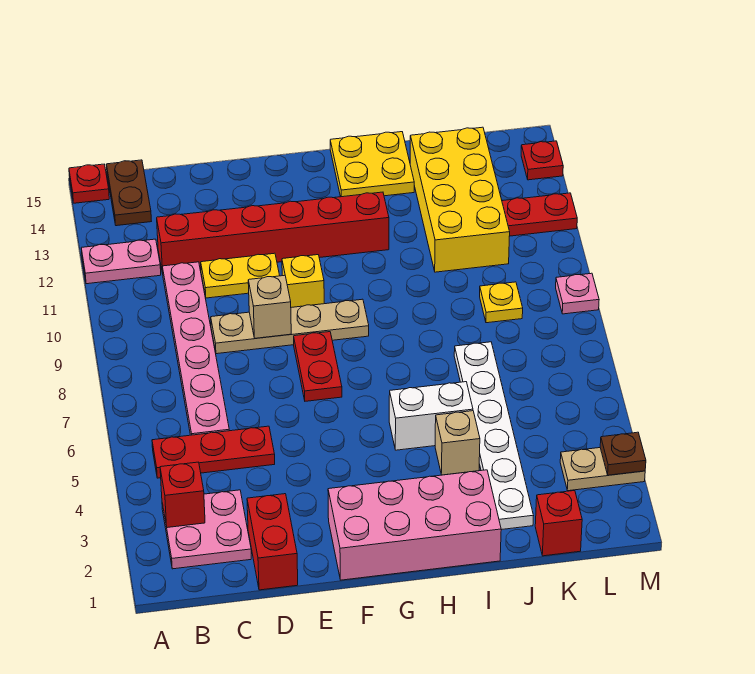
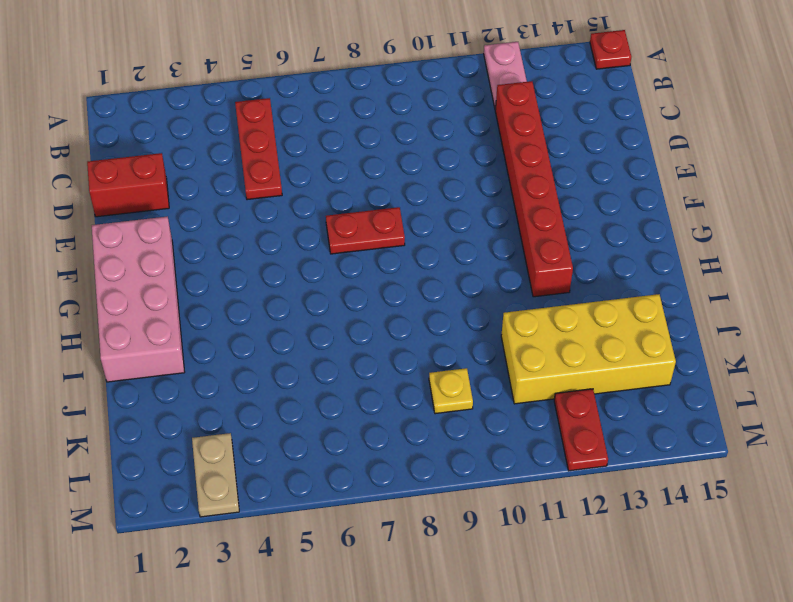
none -> pink 2x2 plate [162,490,251,569]
none -> brown 1x2 plate [106,160,151,226]
none -> pink 1x6 plate [162,262,229,435]

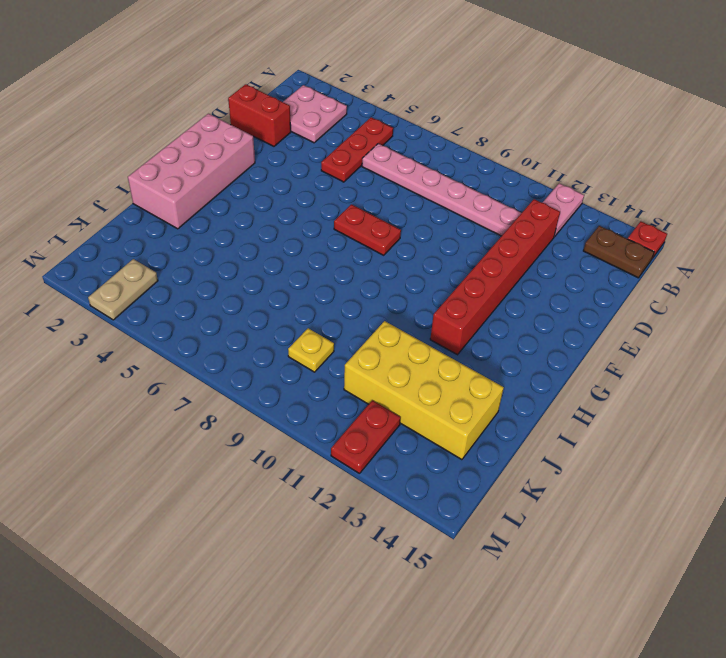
none -> tan 1x4 plate [211,299,369,354]
none -> yellow 1x2 plate [201,253,280,298]
none -> yellow 1x1 brick [282,255,324,307]

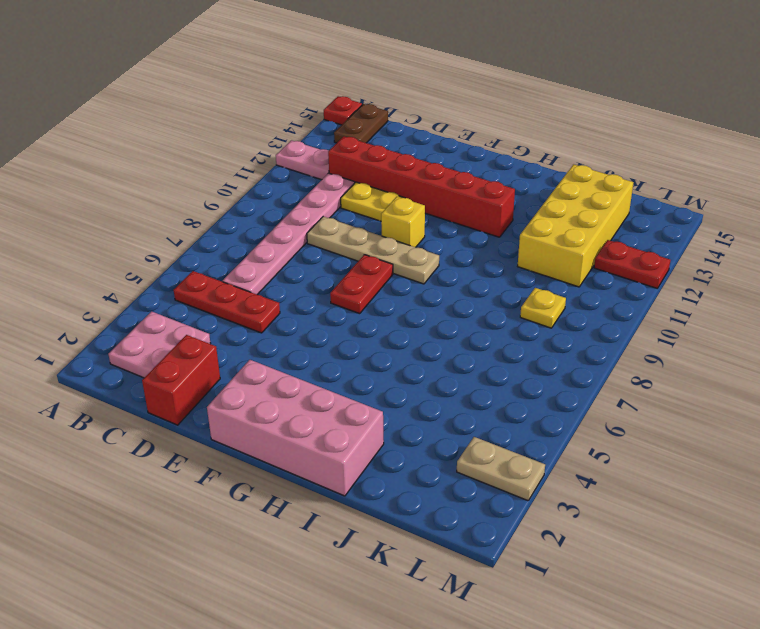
none -> white 1x2 brick [389,382,473,450]
none -> yellow 2x2 plate [330,132,414,197]
none -> tan 1x1 brick [435,411,480,475]

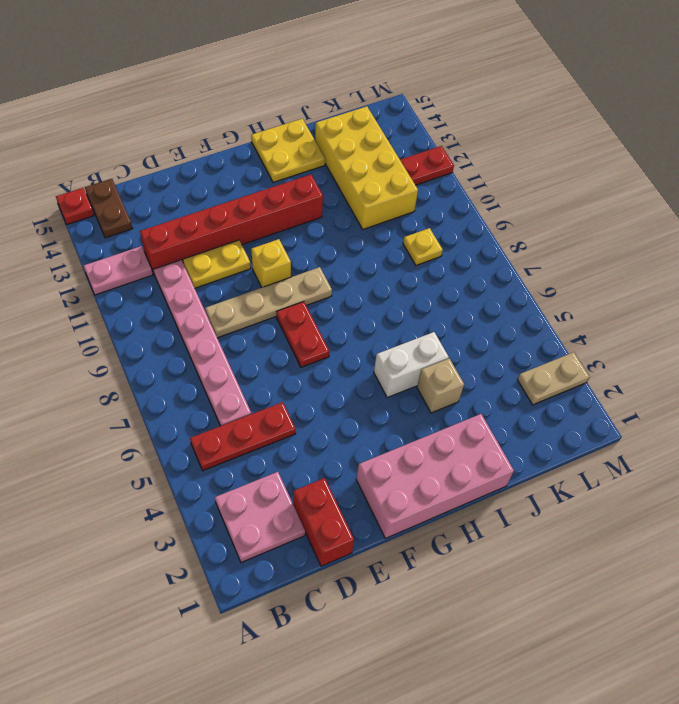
none -> white 1x6 plate [454,342,534,530]
none -> red 1x1 brick [535,491,582,556]
none -> pink 1x1 plate [556,273,599,314]

